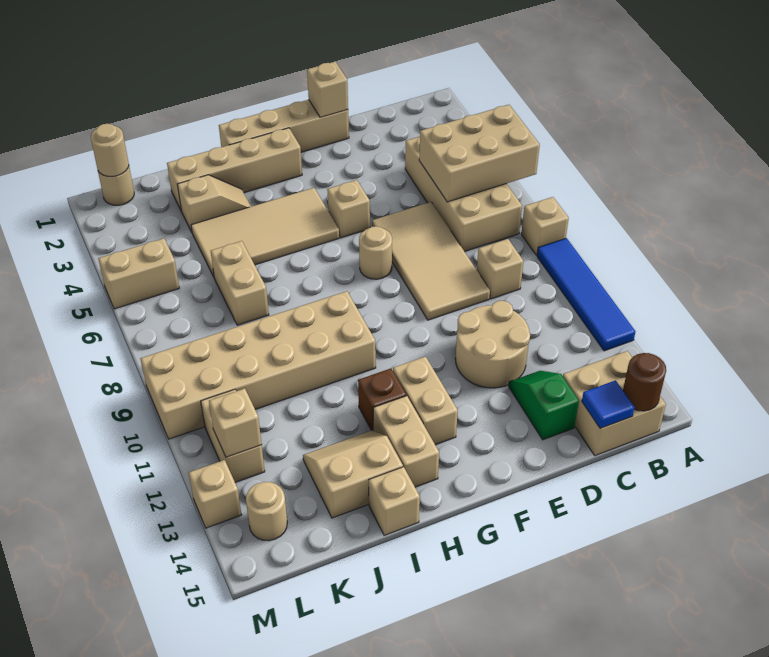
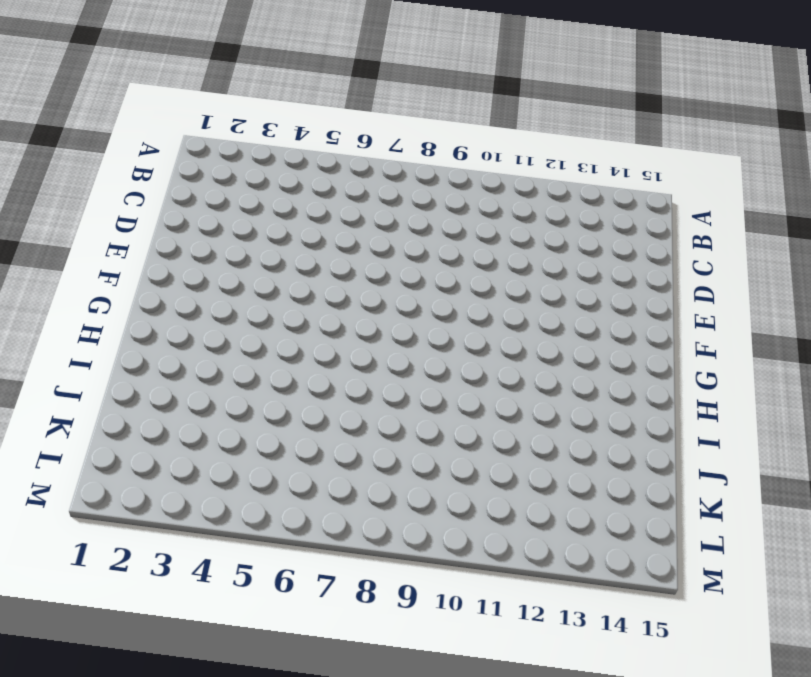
none -> tan 1x1 brick [521,197,569,255]
none -> blue 1x4 tile [537,238,635,351]
none -> tan 2x4 brick [405,136,522,252]
none -> tan 2x2 brick [563,351,666,456]

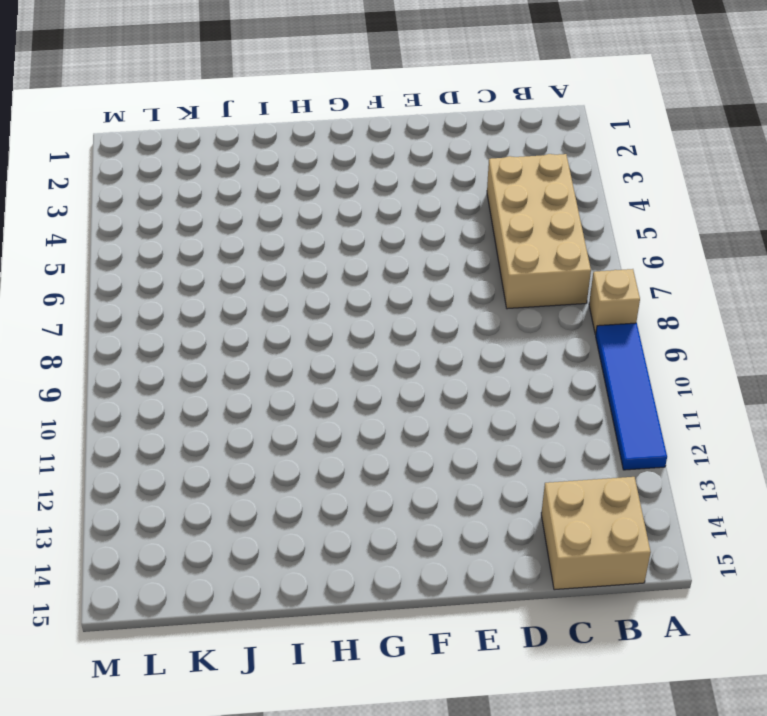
none -> tan 1x1 brick [477,239,524,299]
none -> tan 2x4 tile [372,202,490,320]
none -> tan 2x2 round brick [455,301,530,388]
none -> green 1x2 slope [509,371,579,440]

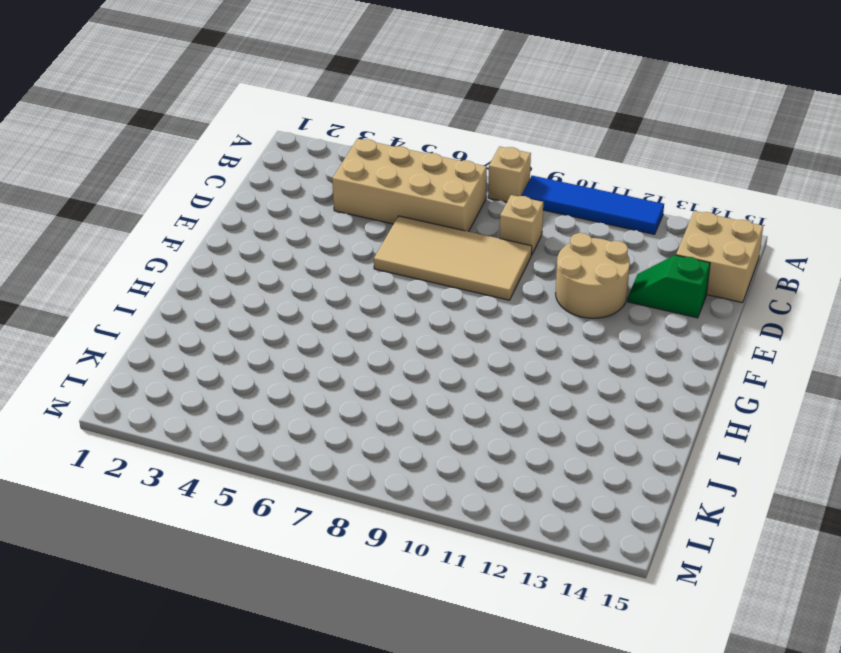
none -> tan 1x4 brick [219,100,349,152]
none -> tan 1x1 brick [327,180,370,238]
none -> tan 1x1 round brick [359,226,392,279]
none -> tan 1x4 brick [167,128,302,210]

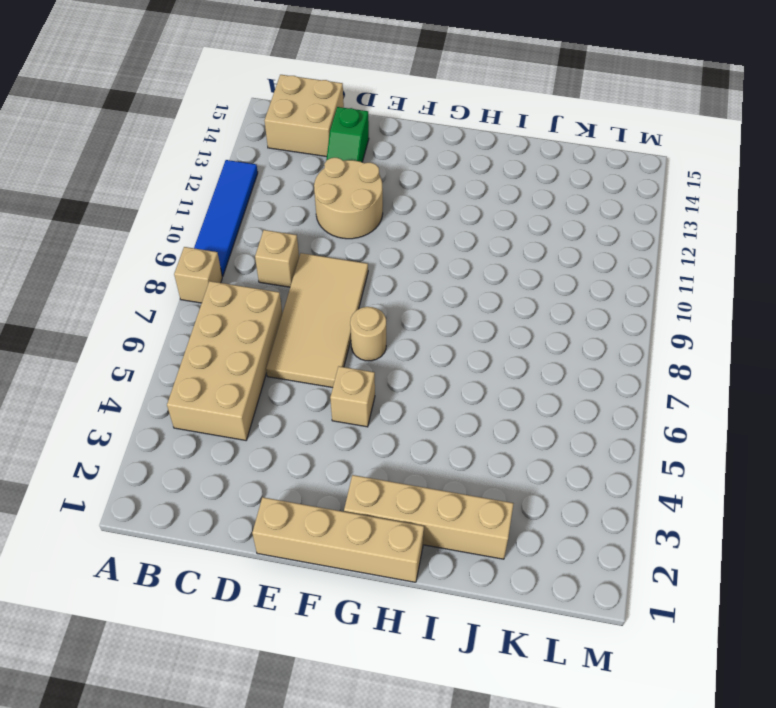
none -> tan 2x4 tile [191,188,339,277]
none -> tan 1x2 brick [393,357,458,445]
none -> tan 2x6 brick [140,291,376,439]
none -> brown 1x1 brick [358,368,406,431]

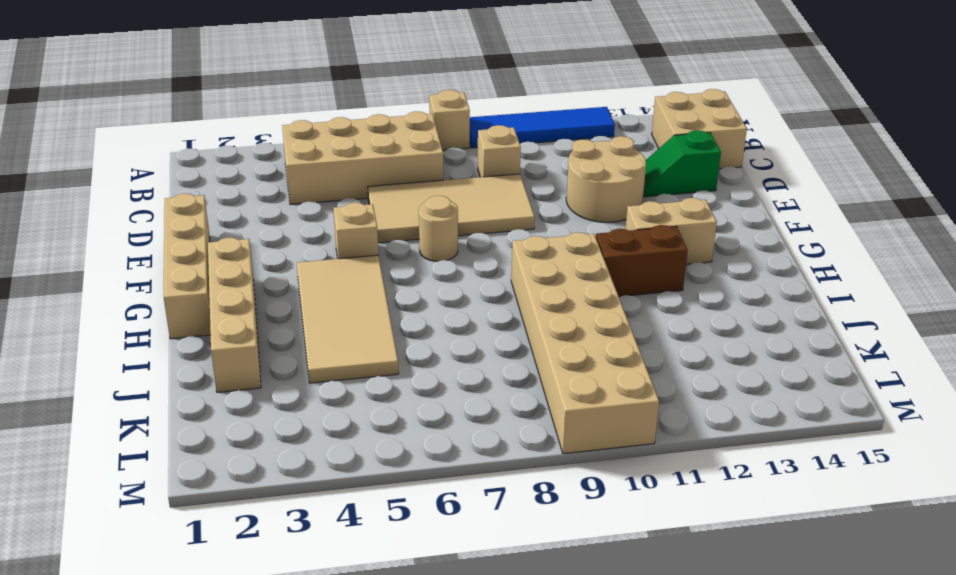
brown 1x2 brick [596,225,688,296] -> brown 1x1 brick [358,368,406,431]
none -> tan 1x2 brick [373,396,439,487]
none -> tan 1x2 slope [177,175,251,232]
none -> tan 2x2 slope [303,430,403,518]
none -> tan 1x1 brick [369,467,420,535]

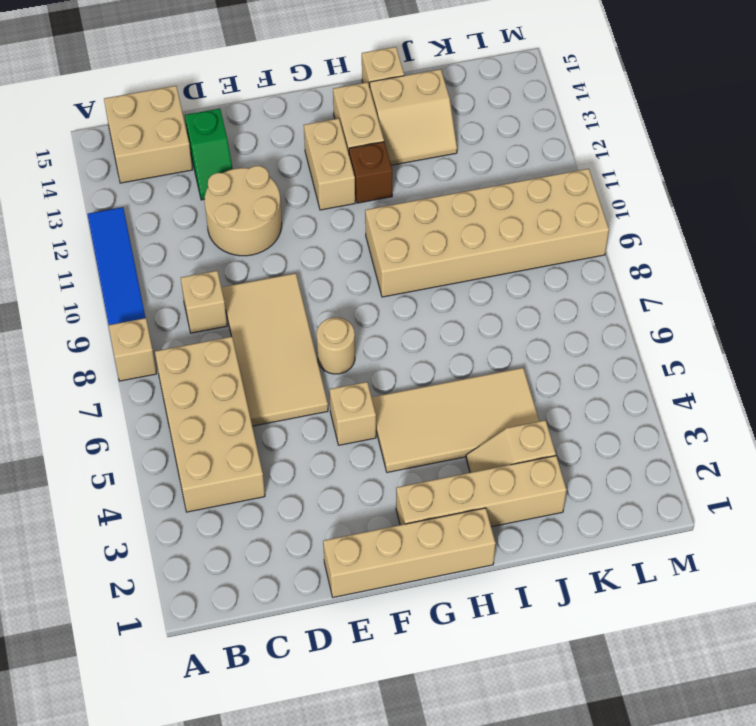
none -> tan 1x2 brick [211,241,269,325]
none -> tan 1x1 round brick [98,166,134,205]
none -> tan 1x2 brick [98,238,179,309]
none -> tan 1x2 brick [201,389,265,482]

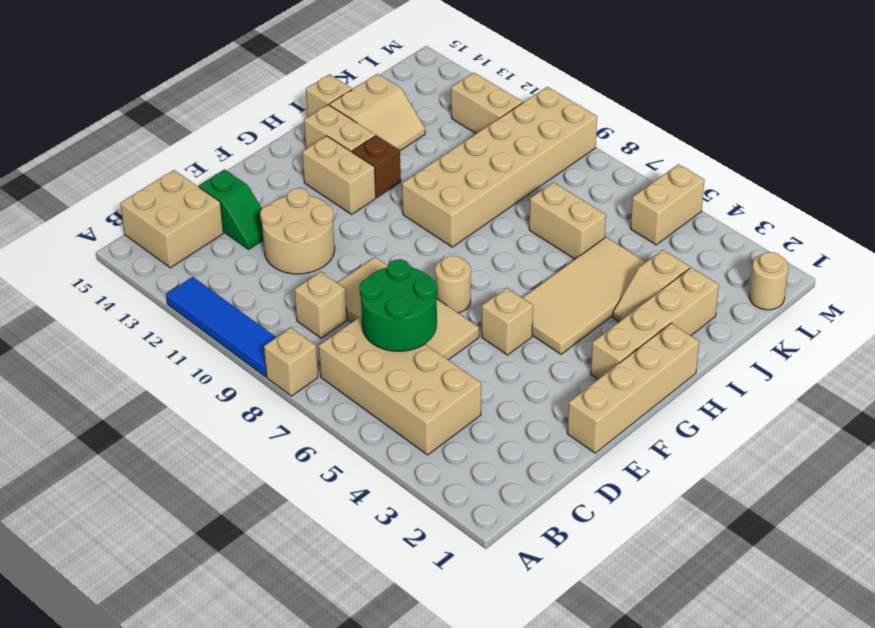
green 2x2 round brick [359,259,437,351] -> tan 2x3 brick [419,105,540,202]
none -> tan 1x1 round brick [246,482,287,541]
none -> tan 1x1 brick [189,460,241,528]
none -> brown 1x1 round brick [623,353,666,411]
none -> blue 1x1 tile [582,380,634,428]

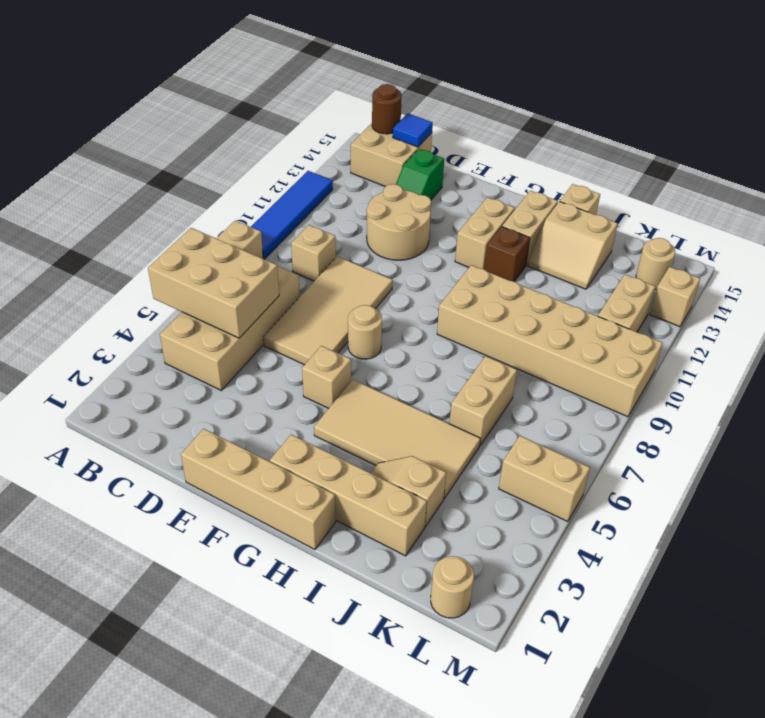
none -> tan 1x1 brick [307,62,348,117]
none -> tan 1x1 round brick [91,124,129,177]
none -> tan 1x1 brick [209,389,262,457]

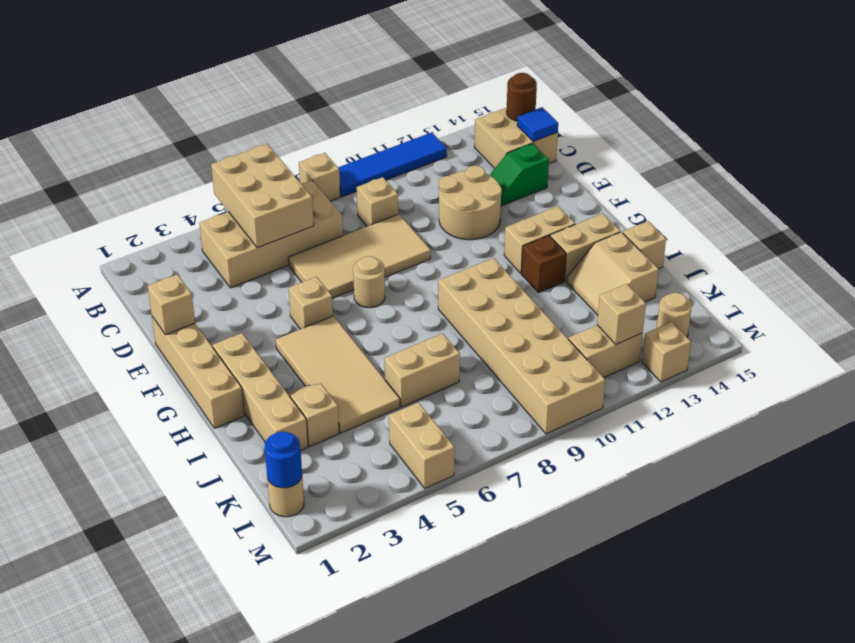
blue 1x1 round brick [265,431,302,488] -> tan 1x1 round brick [91,124,129,177]

